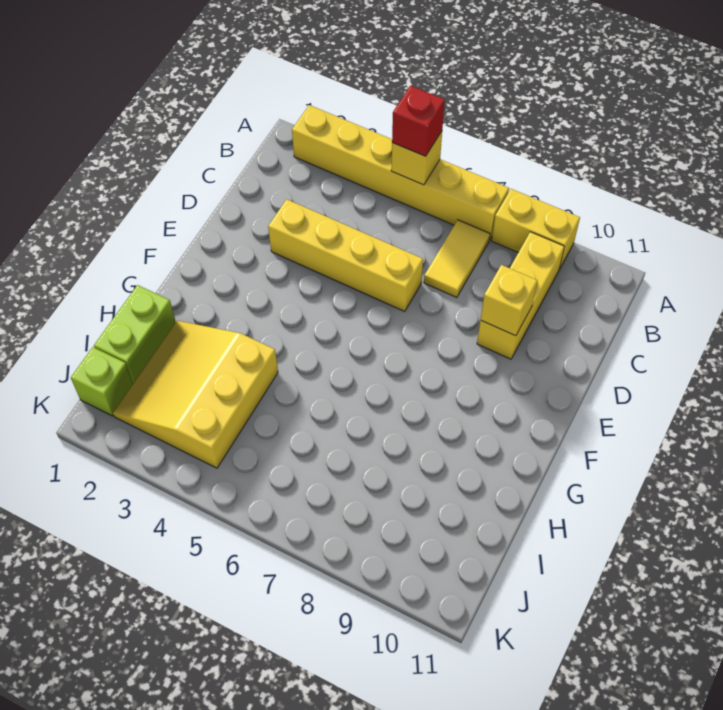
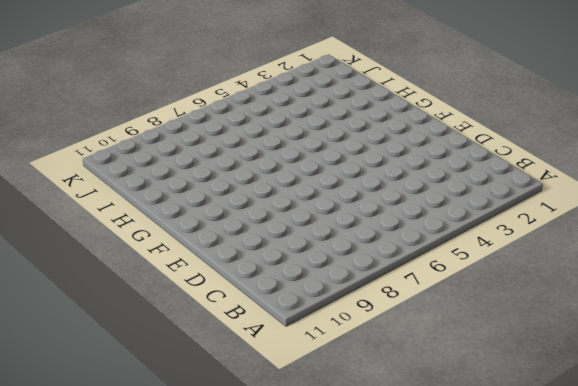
none -> yellow 1x6 brick [292,105,509,240]
none -> yellow 1x2 brick [492,189,580,270]

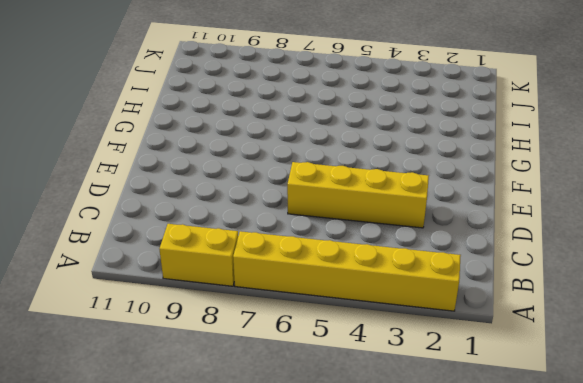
none -> yellow 1x2 tile [424,220,490,298]
none -> yellow 1x3 brick [477,232,564,359]

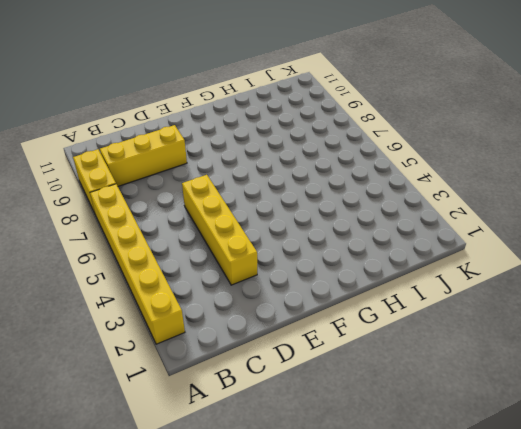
none -> yellow 1x2 tile [424,220,490,298]
none -> lime 1x2 brick [94,285,176,383]

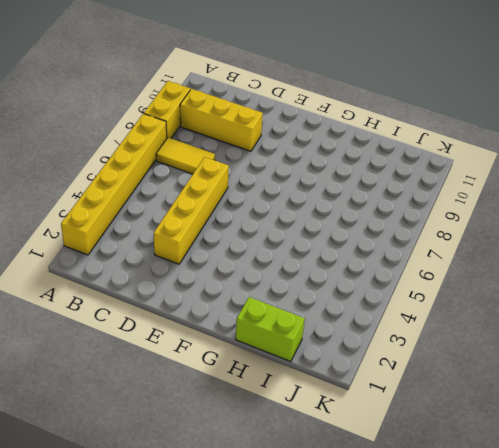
none -> yellow 3x3 slope [113,321,278,468]
none -> lime 1x1 brick [71,347,133,416]

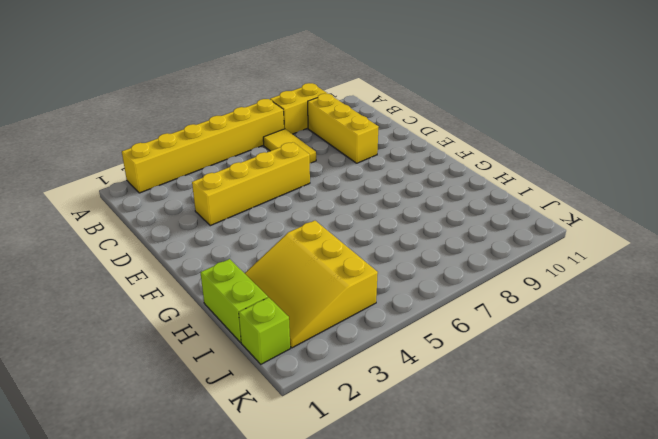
none -> yellow 1x1 brick [391,131,442,185]
none -> yellow 1x1 brick [481,265,537,336]

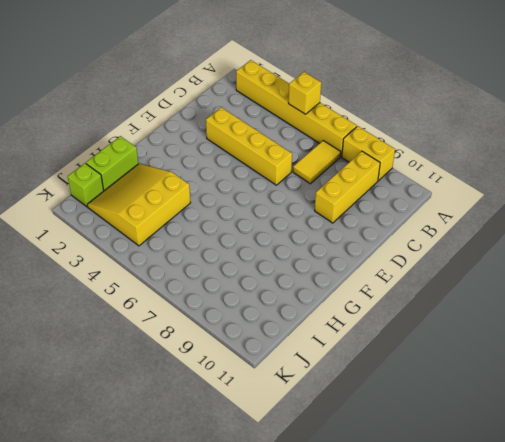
none -> yellow 1x1 brick [481,265,537,336]
none -> red 1x1 brick [392,86,445,156]

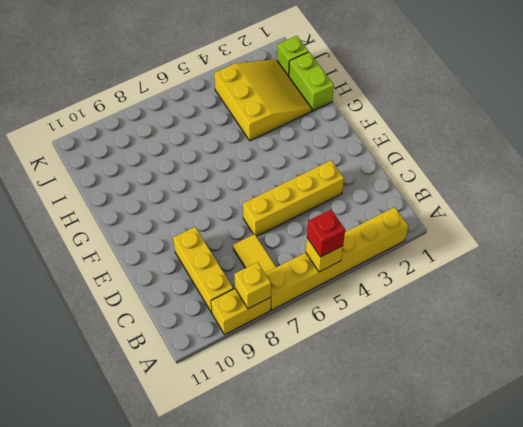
yellow 1x1 brick [234,262,271,309] -> yellow 1x1 brick moved to [481,265,537,336]

